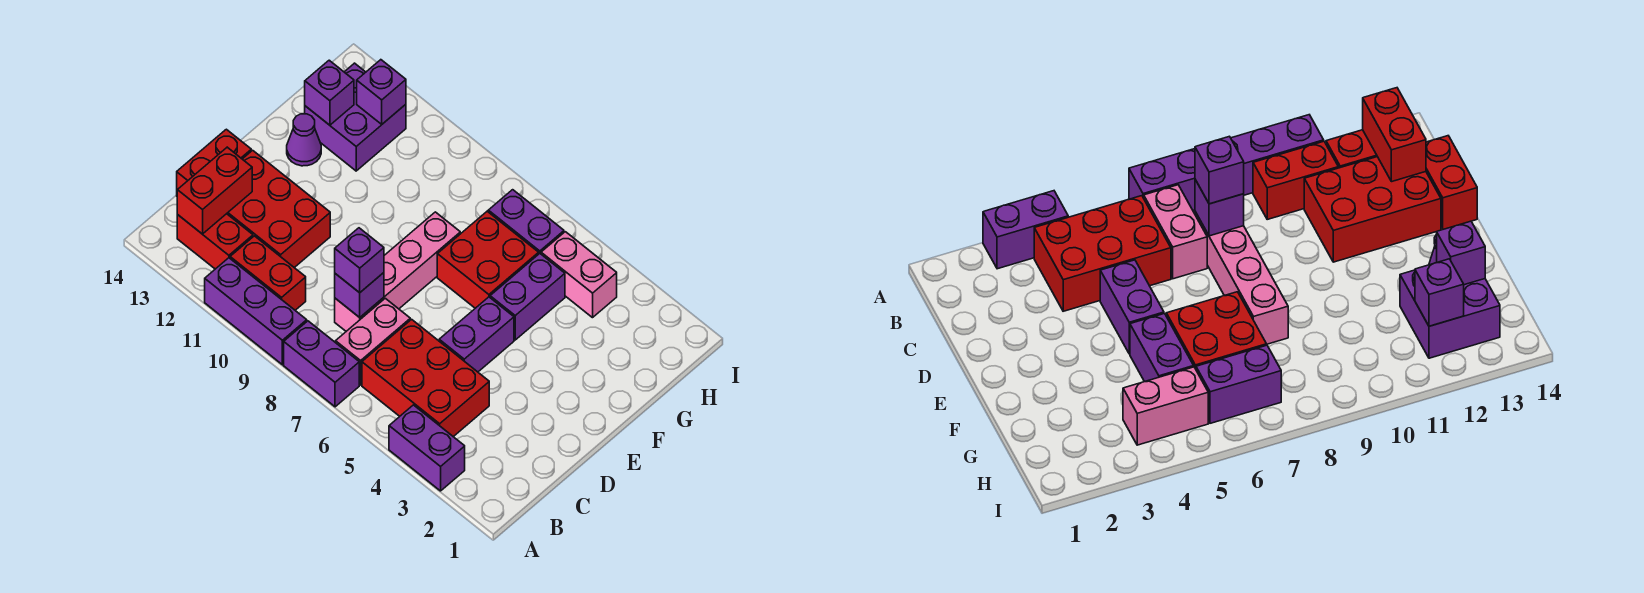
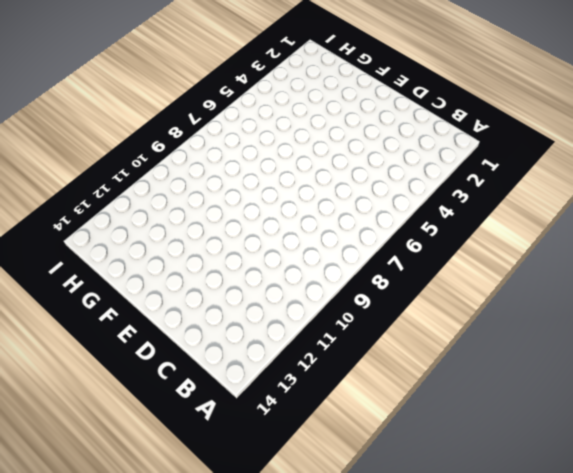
none -> purple 1x2 brick [389,405,465,491]
none -> purple 1x2 brick [284,321,359,407]
none -> purple 1x3 brick [205,258,307,365]

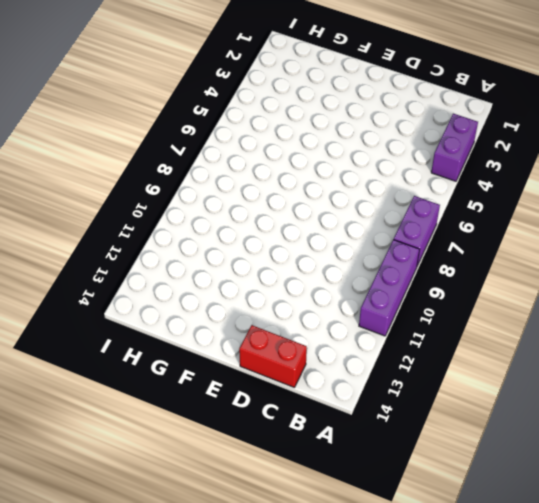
none -> red 2x3 brick [362,319,489,437]
none -> pink 1x2 brick [336,298,410,385]
none -> red 1x2 brick [230,236,306,310]

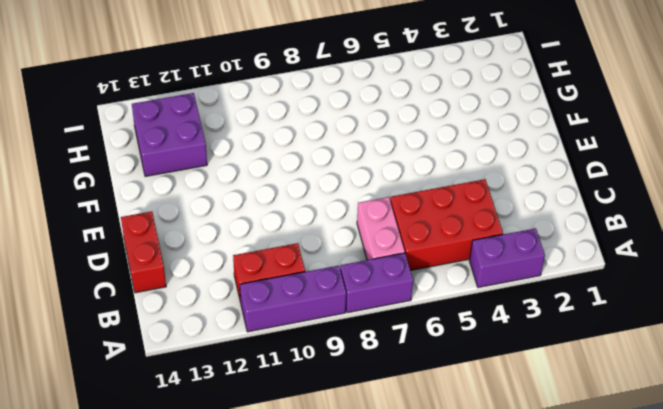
none -> red 1x2 brick [177,214,253,269]
none -> pink 1x4 brick [335,212,460,331]
none -> red 2x3 brick [227,150,330,268]

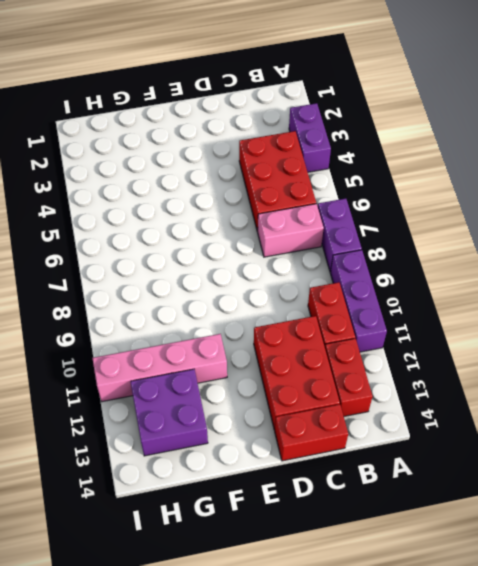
pink 1x4 brick [92,334,227,402] -> pink 1x4 brick moved to [335,212,460,331]
none -> purple 1x2 brick [439,297,514,372]
none -> purple 1x2 brick [490,254,565,340]
none -> red 2x2 brick [437,211,539,308]

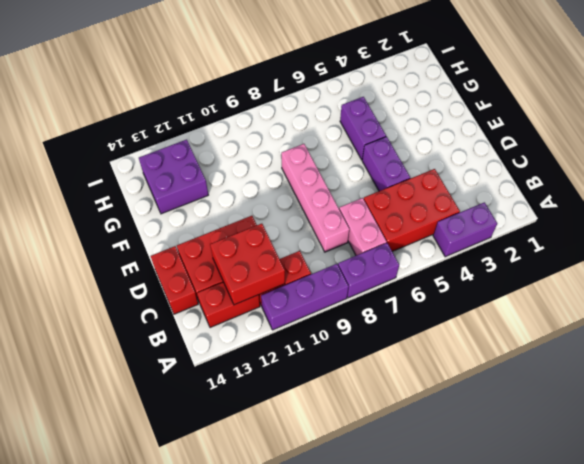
red 2x2 brick [210,224,285,305] -> red 2x2 brick moved to [437,211,539,308]
none -> purple 1x1 cone [287,114,321,166]
none -> pink 1x2 brick [541,232,617,318]
none -> purple 1x2 brick [488,190,564,254]

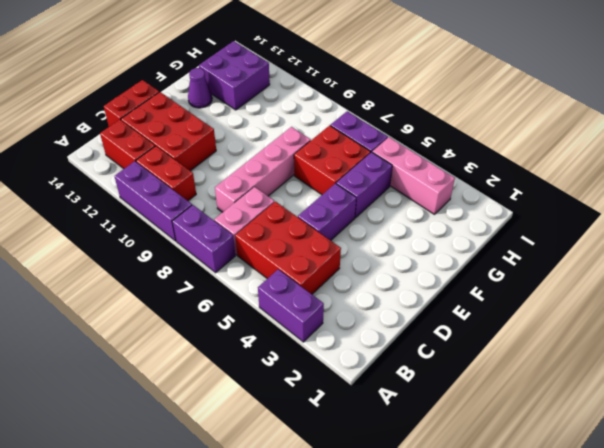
pink 1x3 brick [372,137,455,214] -> pink 1x2 brick [541,232,617,318]
none -> red 1x2 brick [177,147,252,234]
none -> purple 1x1 brick [335,273,384,317]
none -> purple 1x1 brick [305,60,354,125]

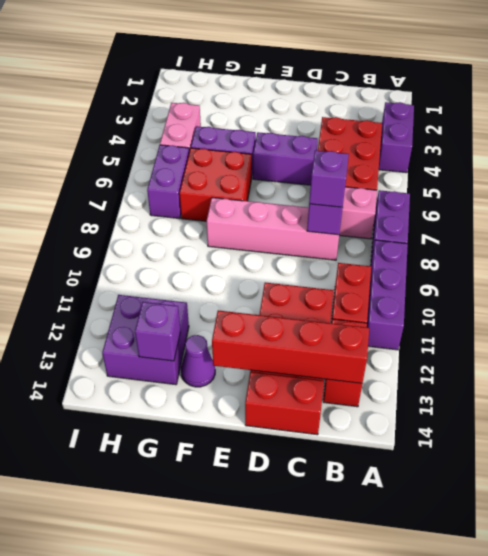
red 1x4 brick [212,311,369,383] -> red 1x2 brick [177,147,252,234]
none -> purple 1x1 brick [357,60,406,124]

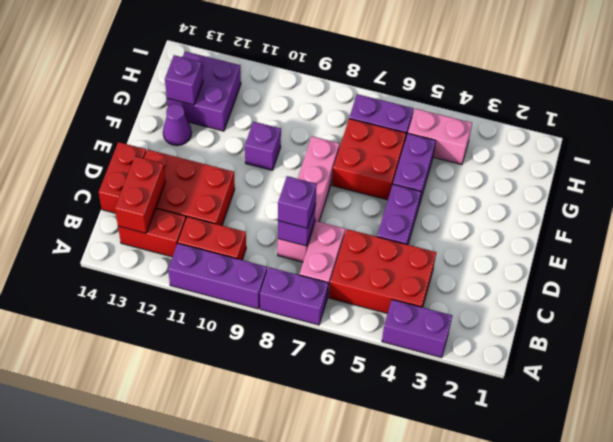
purple 1x1 brick [245,122,281,170] -> purple 1x1 brick moved to [357,60,406,124]

